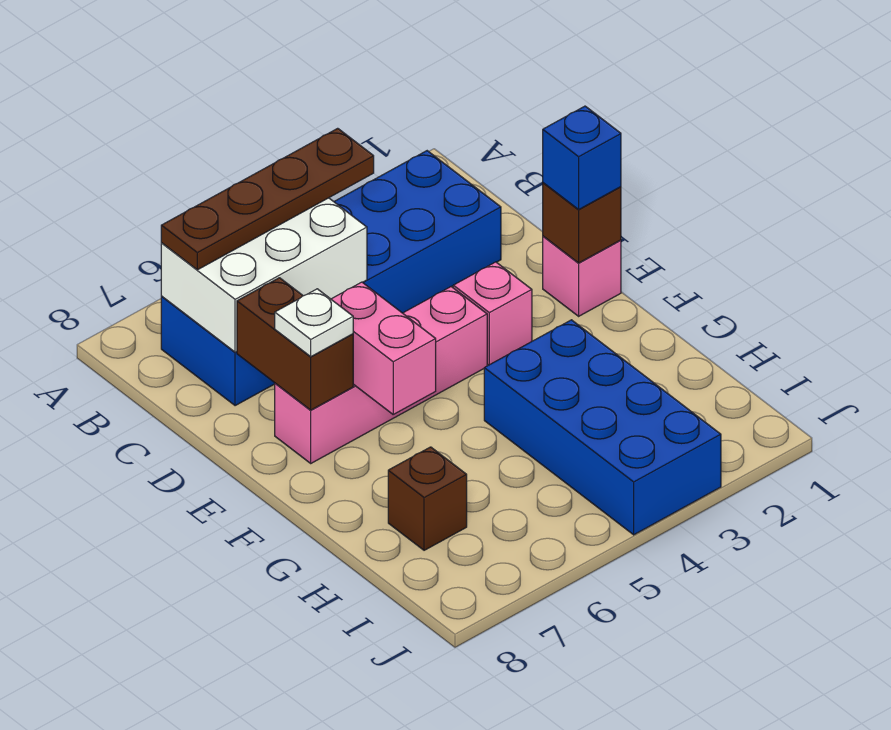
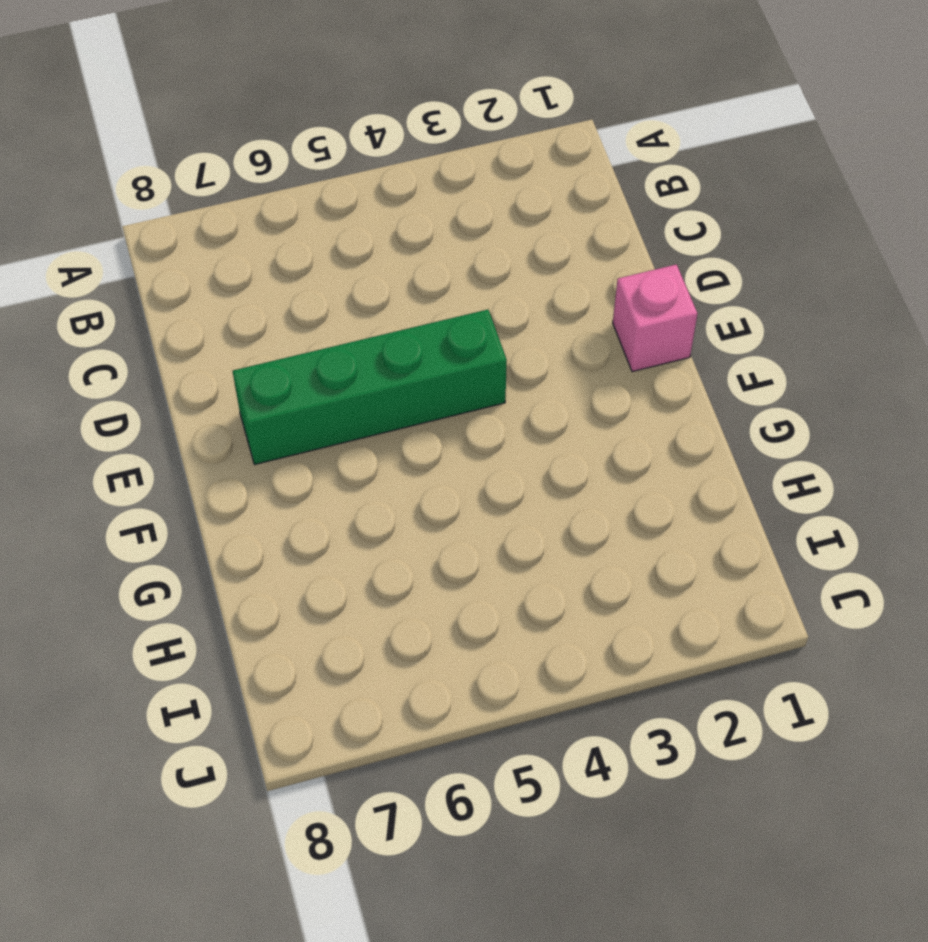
green 1x4 brick [233,310,507,465] -> pink 1x4 brick [275,287,487,463]
none -> blue 2x6 brick [161,151,501,406]
none -> pink 1x1 brick [453,262,532,365]
none -> blue 2x4 brick [484,320,721,535]

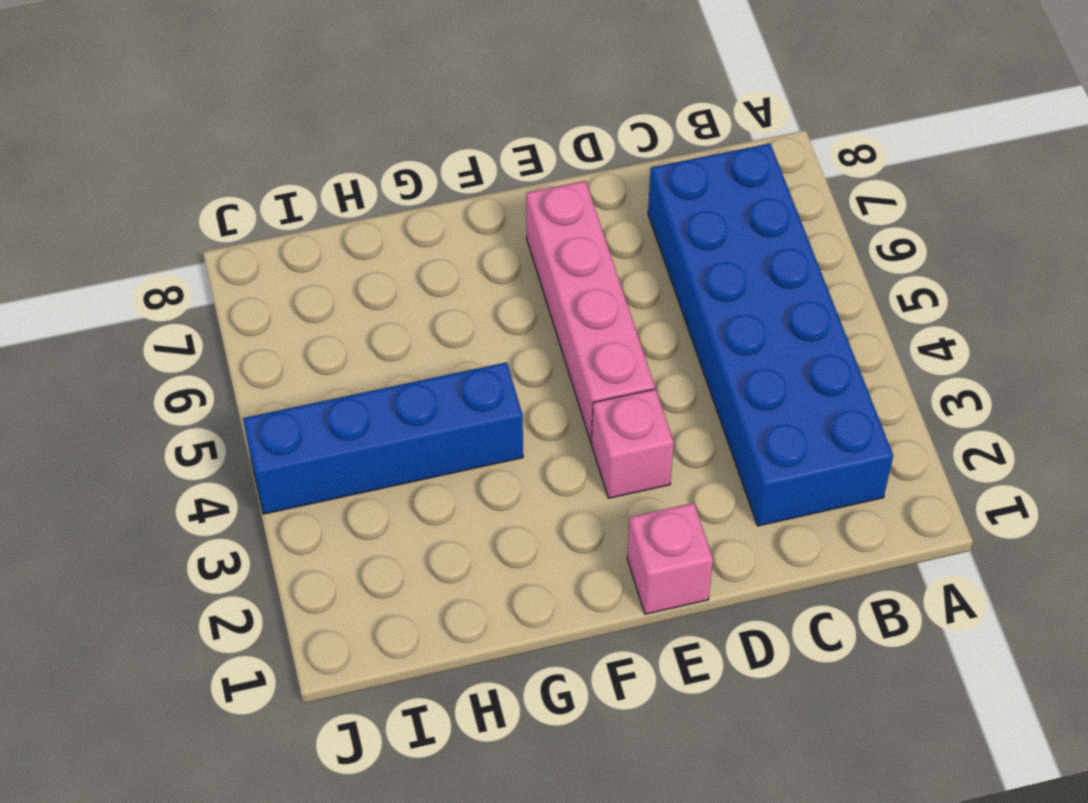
blue 1x4 brick [243,362,523,514] -> blue 2x4 brick [484,320,721,535]
none -> brown 1x1 brick [388,447,467,550]
none -> white 2x3 brick [161,198,367,352]
none -> brown 1x2 brick [237,278,353,410]

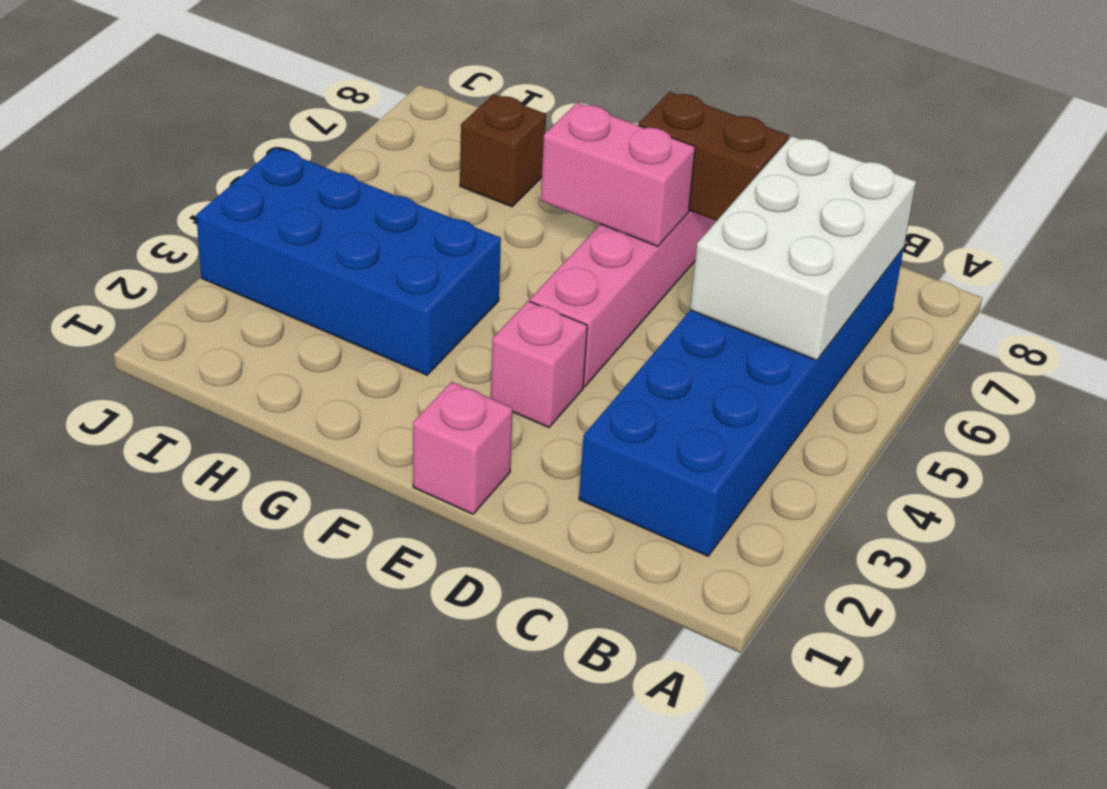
none -> brown 1x1 brick [543,183,621,263]
none -> brown 1x4 plate [161,128,374,270]
none -> blue 1x1 brick [543,106,621,209]

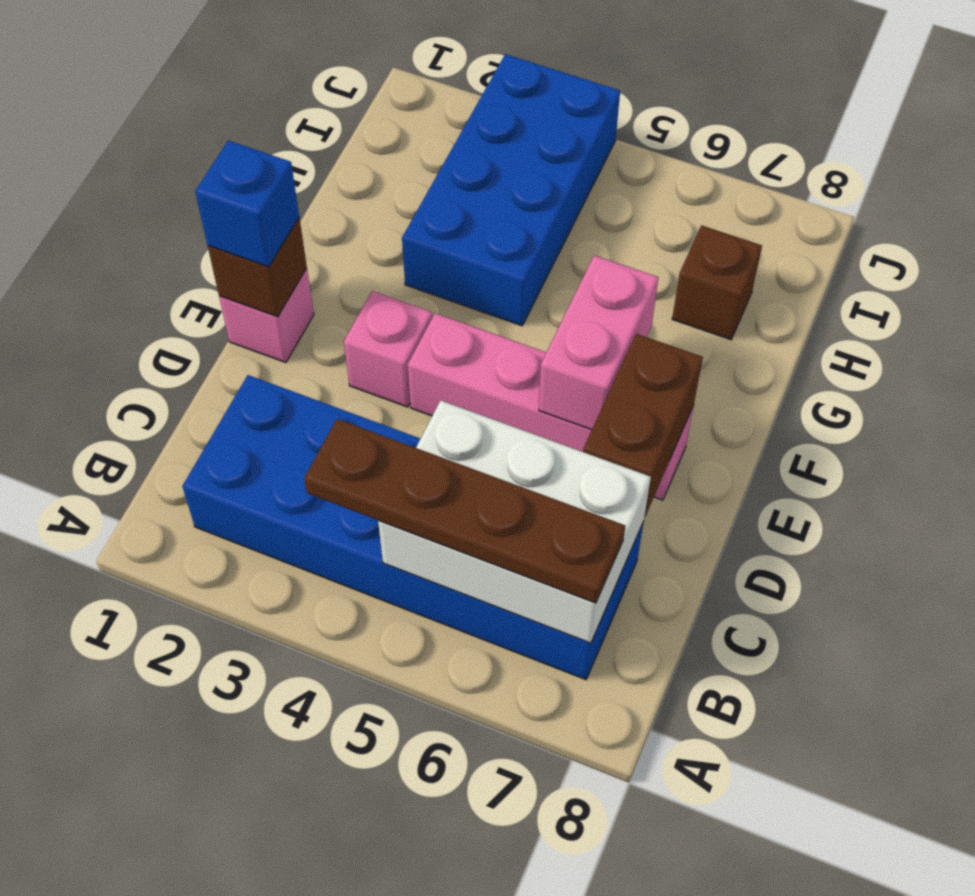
none -> white 1x1 plate [275,289,353,357]

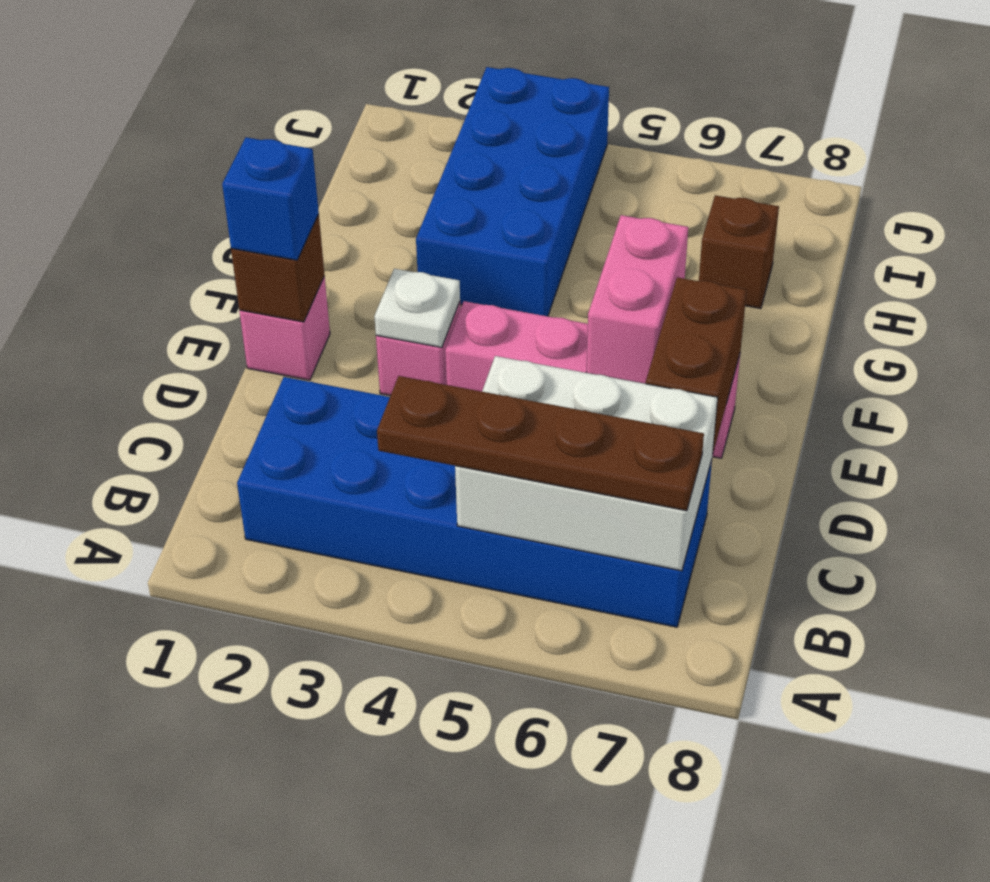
white 1x1 plate [374,269,460,348] -> white 1x1 plate moved to [275,289,353,357]

